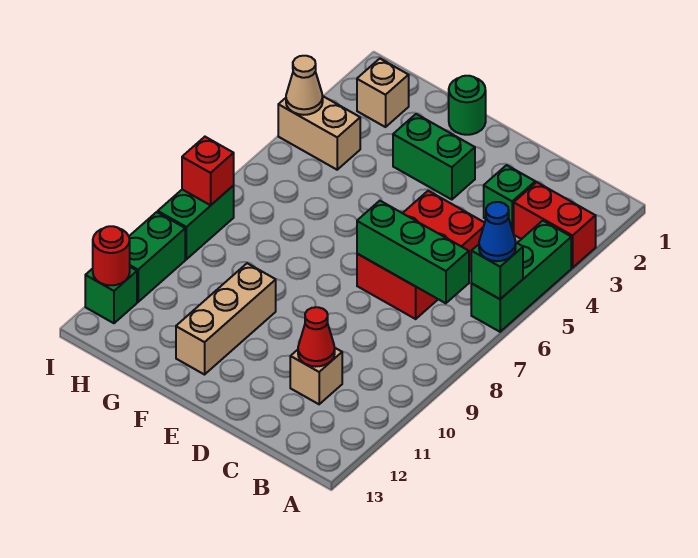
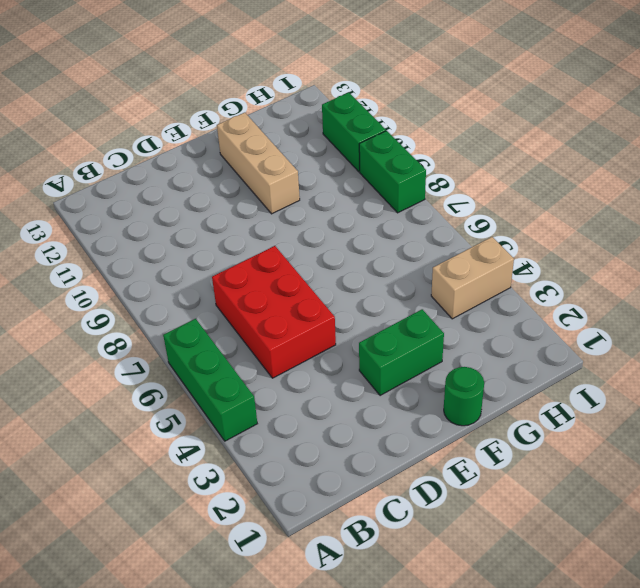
none -> red 1x2 brick [514,182,596,268]
none -> green 1x1 brick [484,165,535,233]
none -> tan 1x1 brick [290,348,342,404]

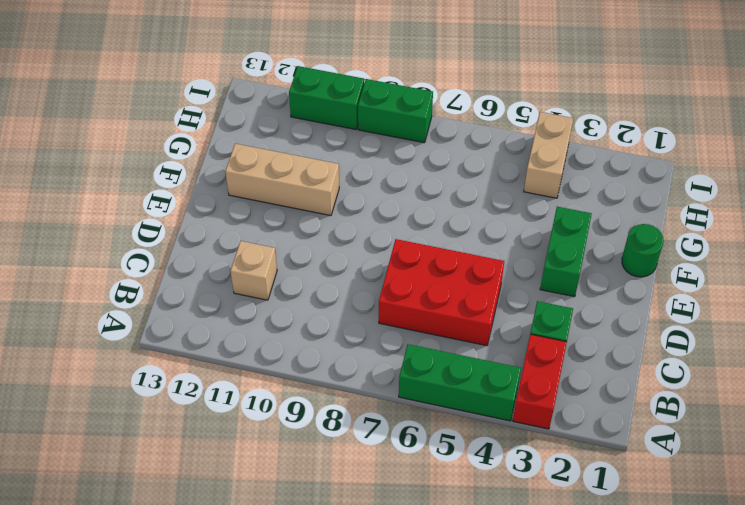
none -> tan 1x1 brick [357,59,409,127]
none -> green 1x1 brick [85,267,137,323]
none -> green 1x1 brick [471,243,523,299]

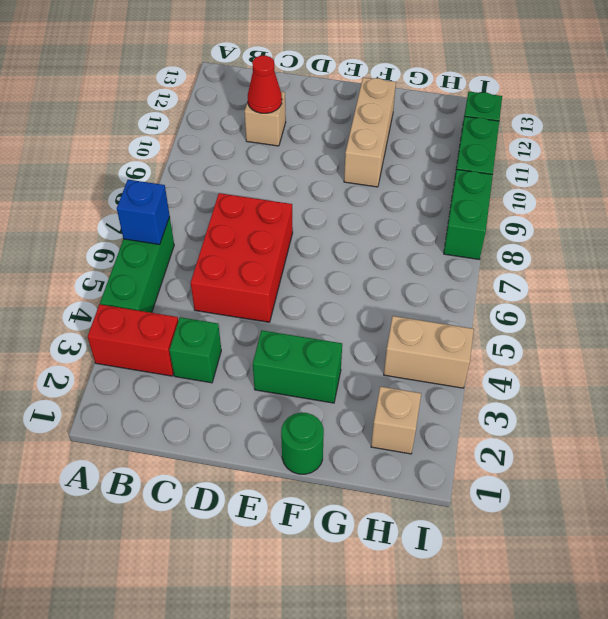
blue 1x1 brick [117,180,170,245] -> green 1x1 brick [471,243,523,299]
none -> green 1x3 brick [357,201,469,303]
none -> tan 1x1 cone [286,56,323,115]
none -> red 1x1 brick [182,137,234,205]

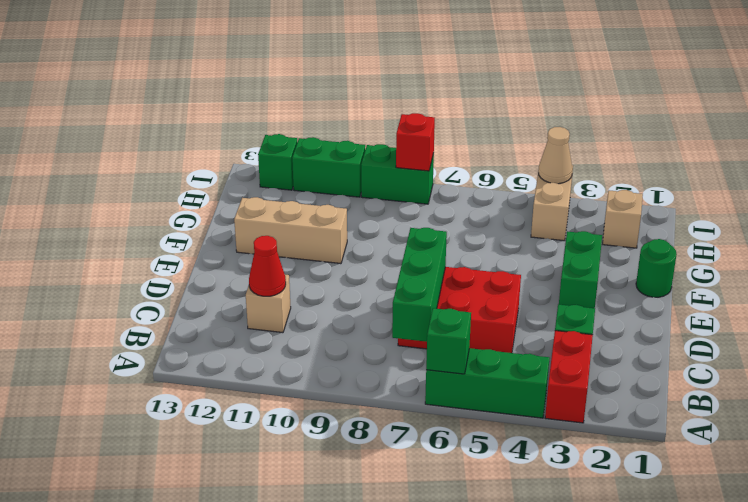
none -> red 1x1 round brick [93,226,130,285]
none -> blue 1x1 cone [479,202,516,261]

